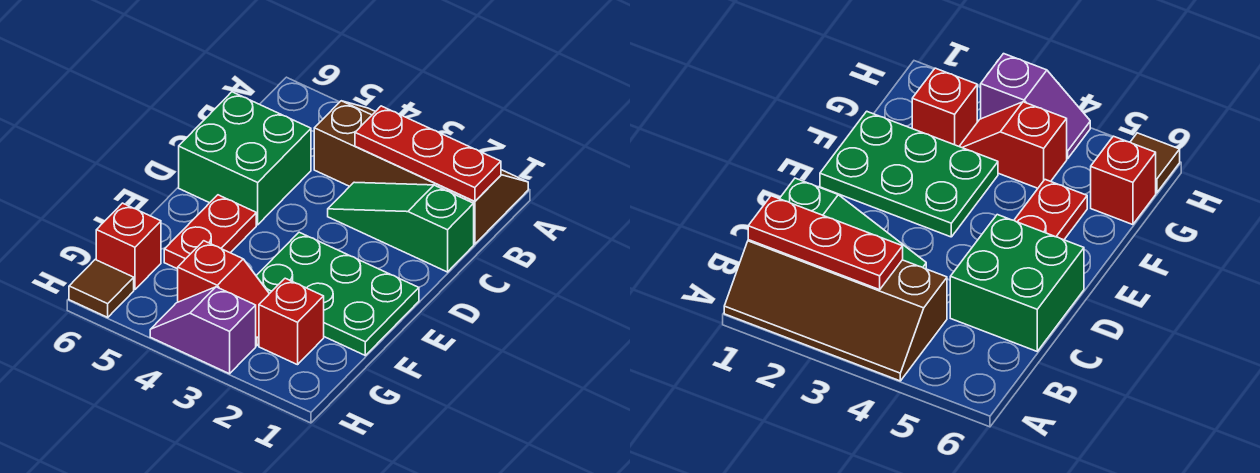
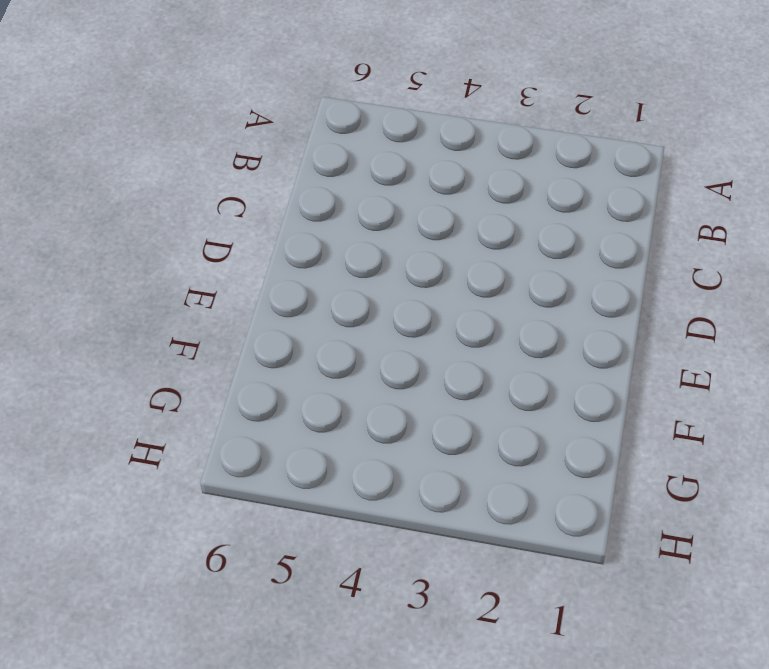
none -> brown 2x4 slope [314,101,528,244]
none -> green 1x3 slope [328,182,474,272]

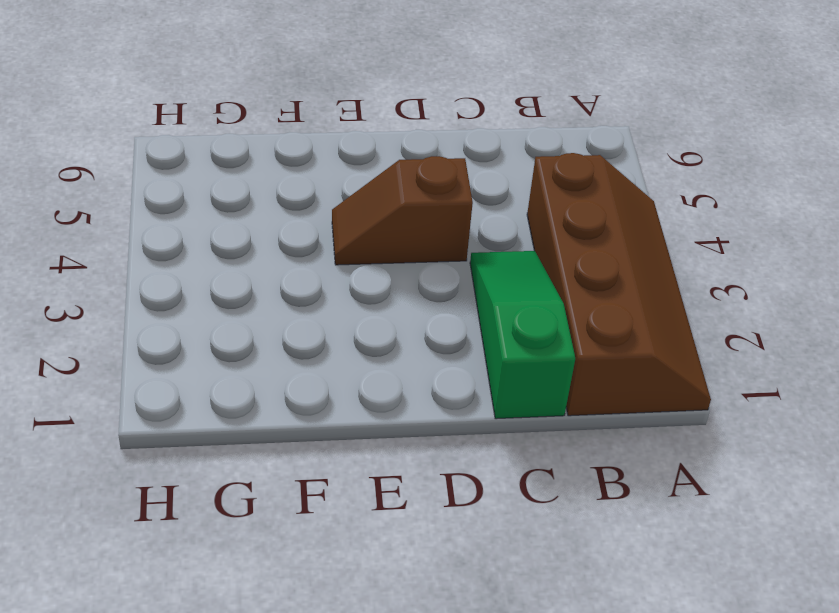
brown 1x2 slope [332,156,473,265] -> none
none -> green 2x2 brick [179,92,311,225]
none -> green 2x3 plate [256,232,419,355]

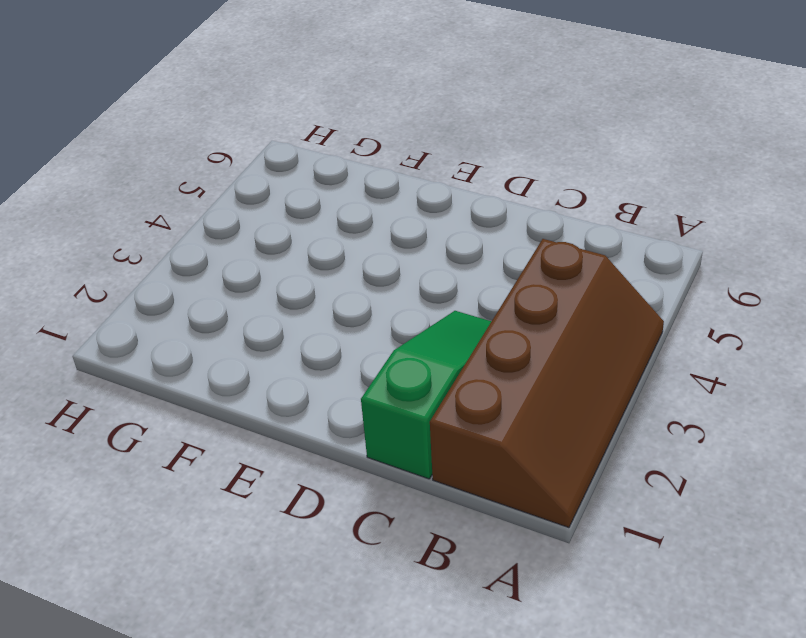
none -> green 2x2 brick [179,92,311,225]
none -> green 2x3 plate [256,232,419,355]

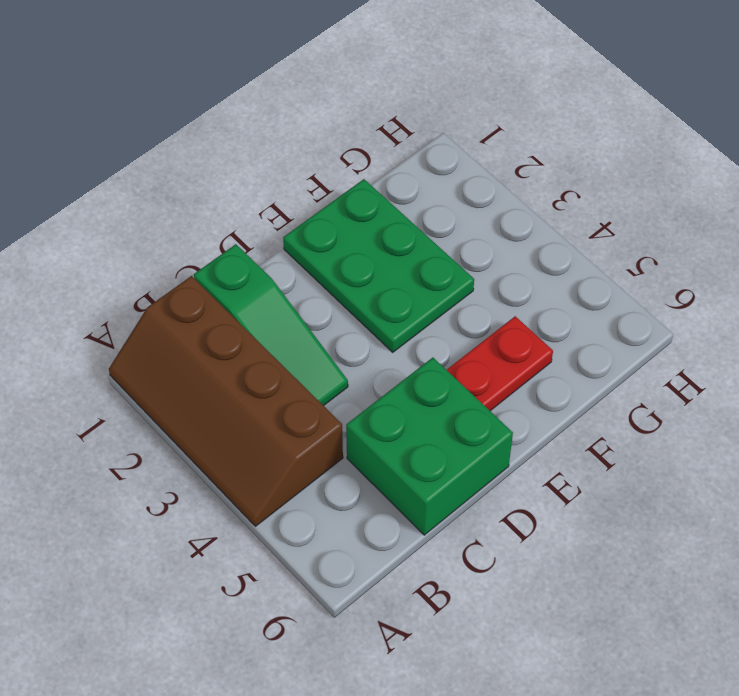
none -> red 1x1 brick [259,278,324,365]
none -> red 1x2 slope [178,241,269,346]

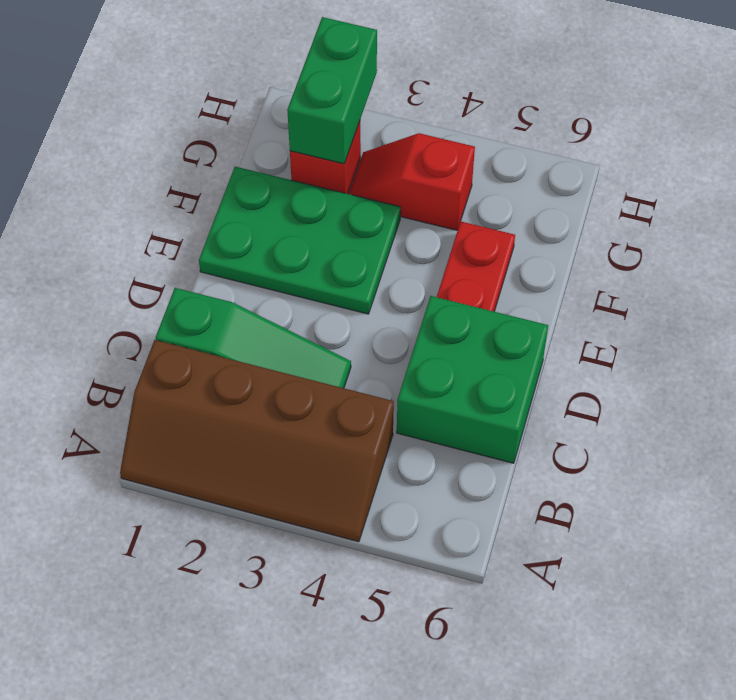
green 1x2 brick [287,17,377,164] -> none
none -> red 1x1 brick [96,203,161,290]
none -> purple 1x2 slope [150,287,256,374]

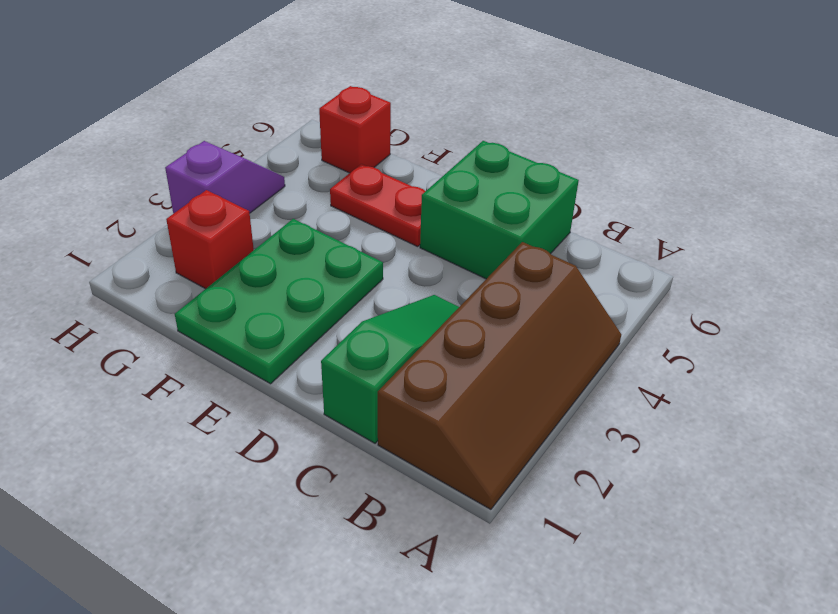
none -> red 1x2 slope [178,241,269,346]
none -> brown 1x1 tile [69,260,134,317]

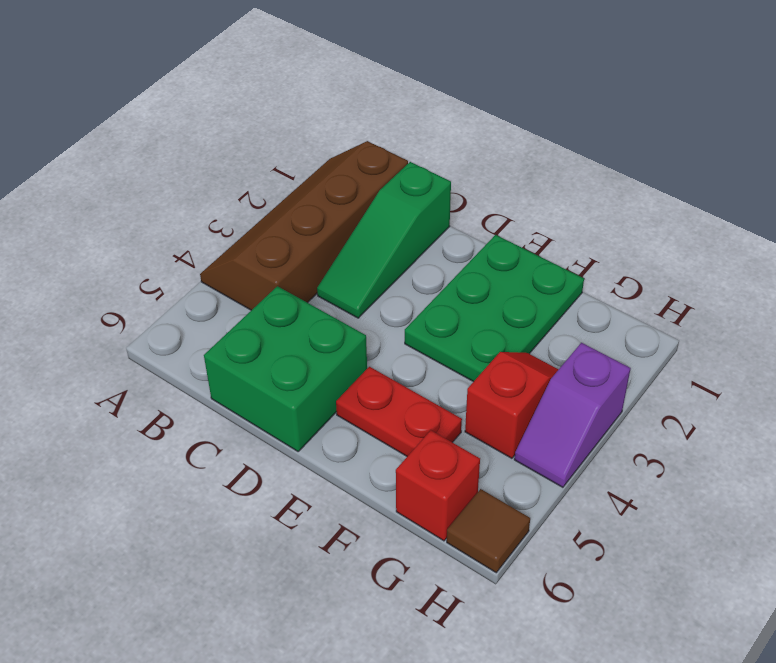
none -> red 1x1 brick [259,278,324,365]
none -> red 1x3 plate [355,106,501,201]

